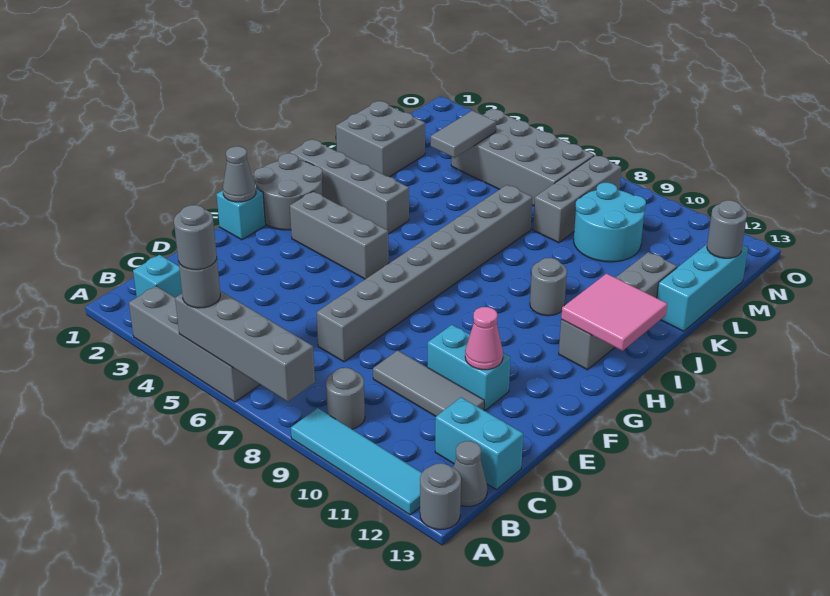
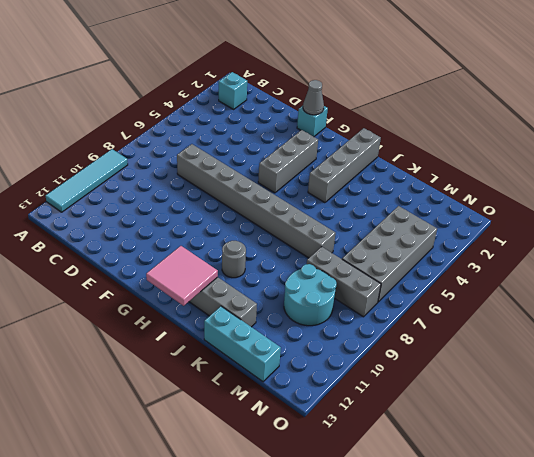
none -> grey 1x4 brick [129,286,260,402]
none -> grey 1x1 round brick [420,463,461,530]
none -> grey 1x1 round brick [326,368,365,429]

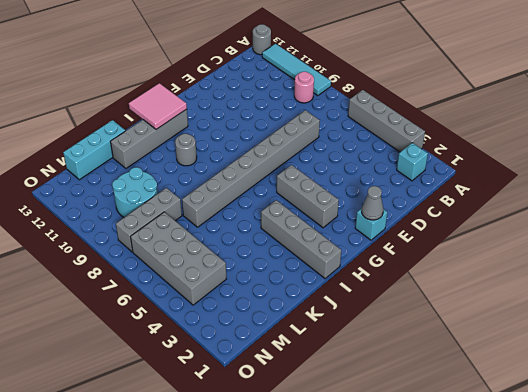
pink 1x1 round brick [294,72,314,103] -> grey 1x1 round brick [326,368,365,429]
none -> grey 1x1 cone [453,441,487,506]
none -> cyan 1x2 brick [435,397,523,490]
none -> grey 1x3 tile [373,350,484,416]

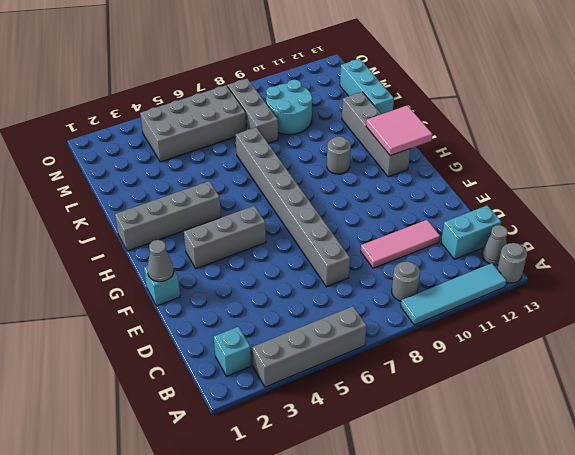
pink 1x3 tile [361,220,440,268] -> grey 1x3 tile [373,350,484,416]
none -> cyan 1x2 brick [428,325,510,410]
none -> grey 2x2 round brick [254,153,323,230]
none -> grey 2x2 brick [336,101,425,177]

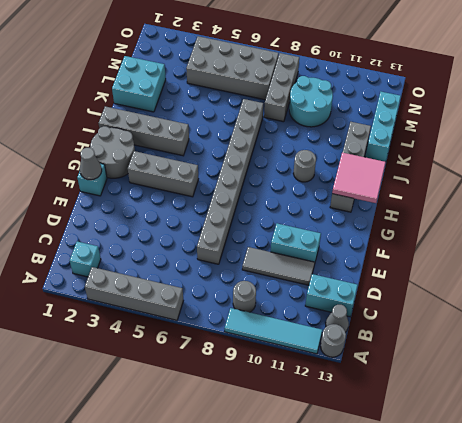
cyan 2x2 brick [112,56,166,112] -> grey 2x2 brick [336,101,425,177]
none -> grey 1x4 brick [175,291,315,402]
none -> pink 1x1 cone [465,307,503,370]
none -> grey 1x2 tile [431,111,496,158]

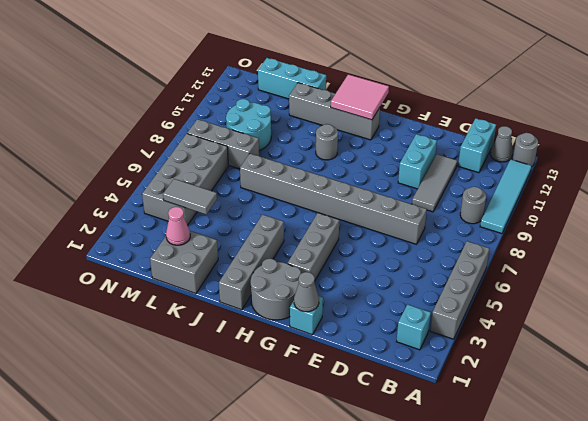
pink 1x1 cone [166,207,190,245] -> pink 1x1 cone moved to [465,307,503,370]
none -> grey 1x4 brick [175,291,315,402]
none -> grey 1x1 round brick [707,200,747,258]
none -> grey 1x1 round brick [179,259,220,308]

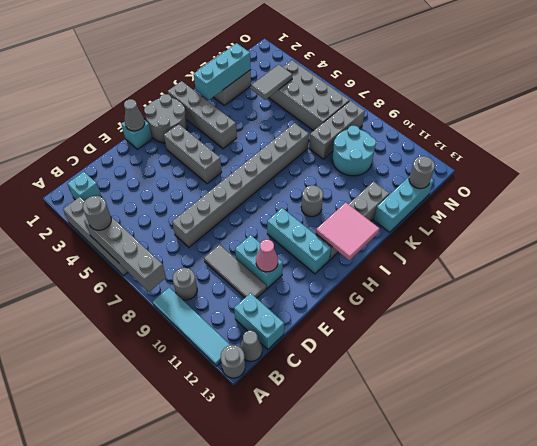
cyan 1x3 brick [267,208,331,274] -> none
cyan 1x3 brick [194,43,251,100] -> none
none -> grey 1x1 round brick [174,205,217,270]

